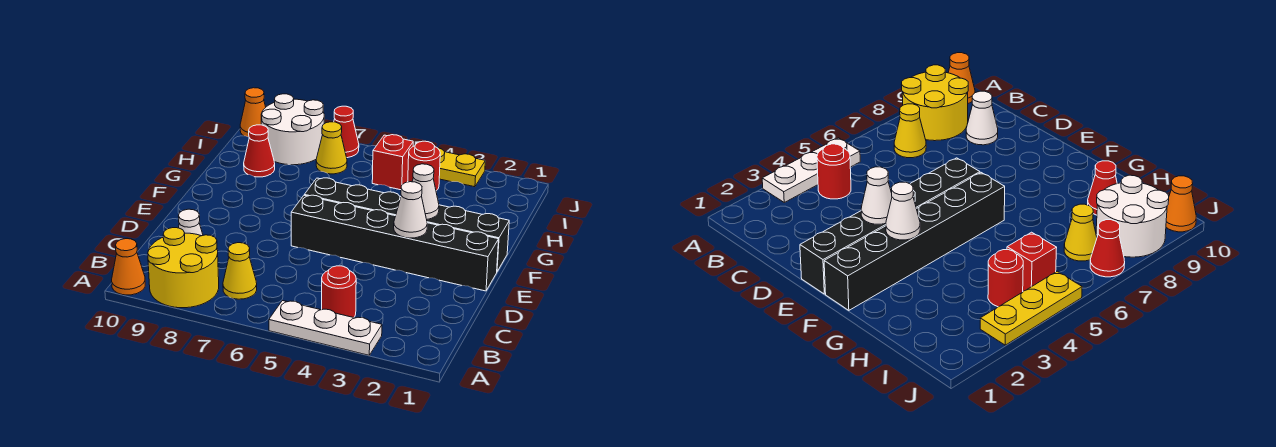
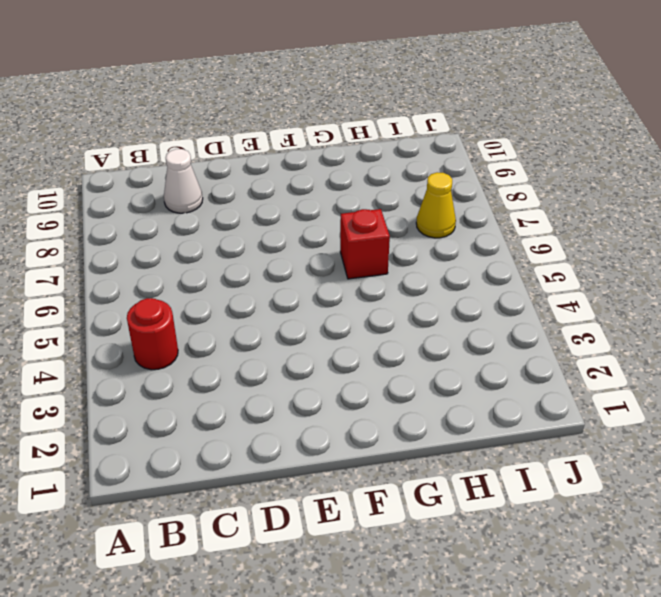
red 1x1 brick [340,209,390,279] -> red 1x1 brick moved to [372,135,413,190]
none -> white 1x3 plate [269,301,382,355]
none -> yellow 2x2 round brick [148,228,219,308]
none -> orange 1x1 cone [112,239,145,295]

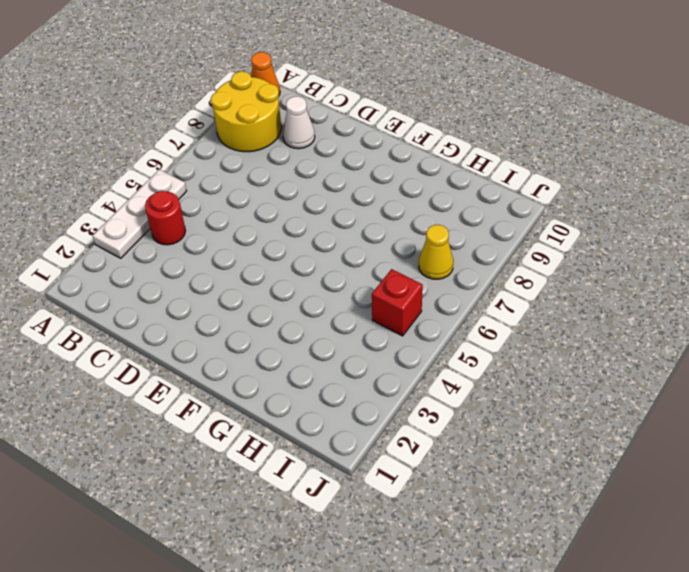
none -> yellow 1x1 cone [223,243,257,299]
none -> black 1x6 brick [291,195,499,291]
none -> black 1x6 brick [305,178,509,271]

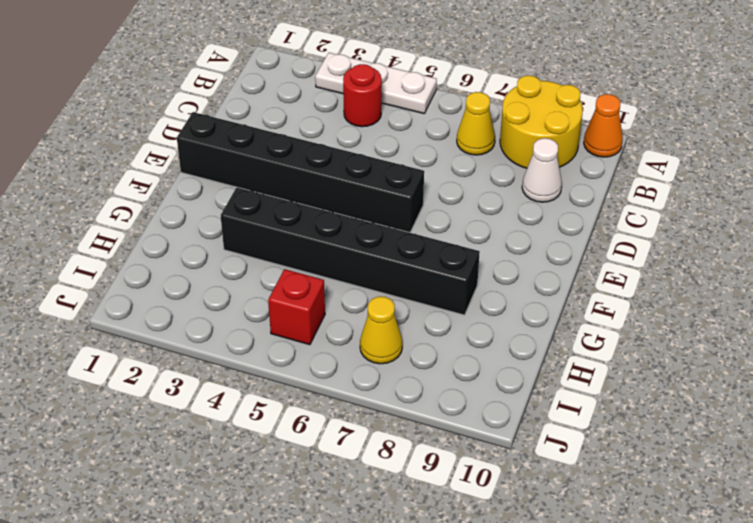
black 1x6 brick [221,187,480,315] -> black 1x6 brick moved to [305,178,509,271]
none -> red 1x1 cone [244,125,275,177]
none -> red 1x1 round brick [408,141,440,191]
none -> white 2x2 round brick [261,94,324,165]

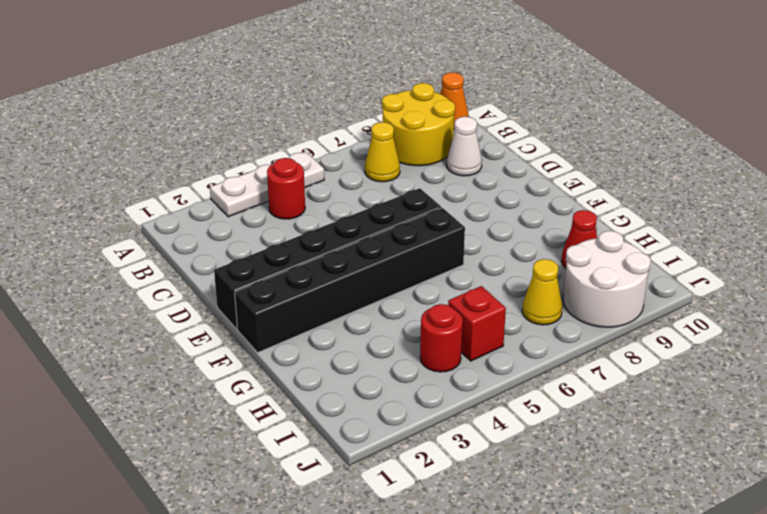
none -> yellow 1x3 plate [413,145,485,187]
none -> red 1x1 cone [334,106,359,158]
none -> orange 1x1 cone [240,88,266,137]

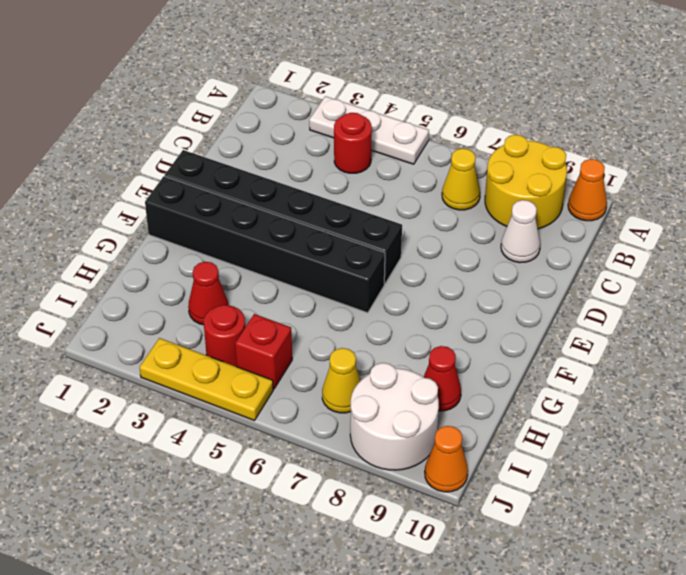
red 1x1 cone [188,262,228,325] -> red 1x1 cone moved to [334,106,359,158]
none -> white 1x1 cone [394,182,427,238]
none -> white 1x1 cone [412,164,439,219]

